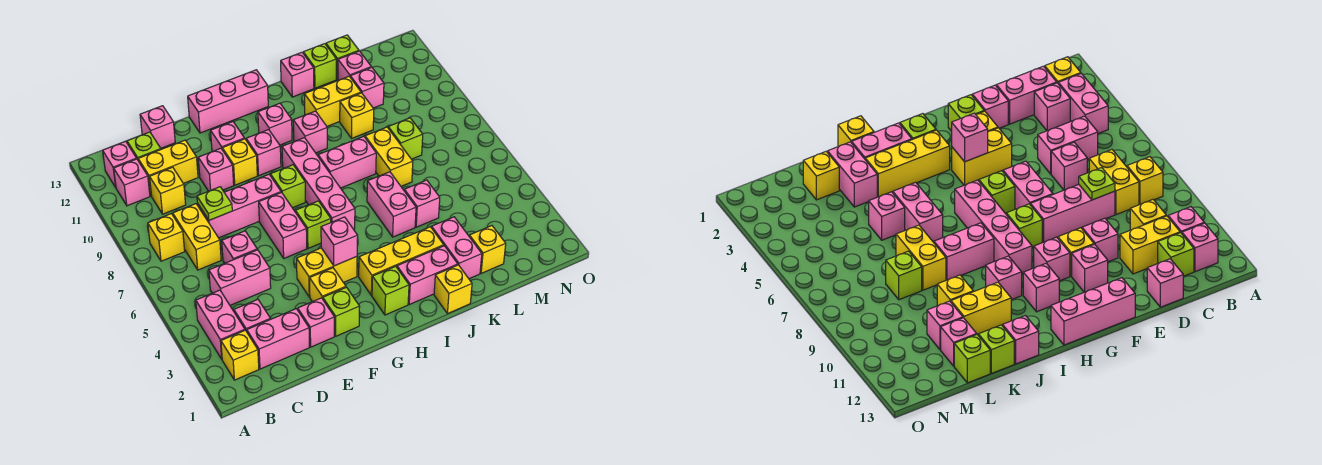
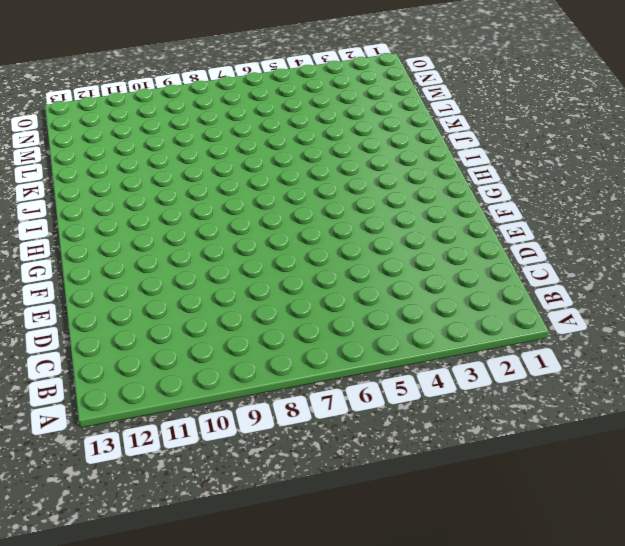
none -> yellow 1x1 brick [221,330,259,380]
none -> pink 1x2 brick [196,290,245,359]
none -> yellow 1x1 brick [148,214,185,261]
none -> pink 1x1 brick [114,159,150,206]

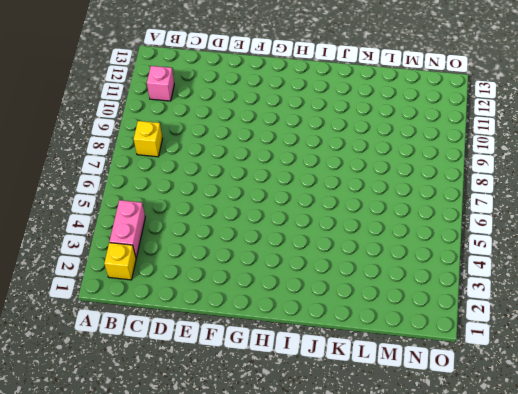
none -> pink 1x1 brick [103,141,137,187]
none -> pink 1x2 brick [247,309,309,369]
none -> pink 1x1 brick [234,299,271,332]
none -> pink 1x2 brick [209,250,271,305]

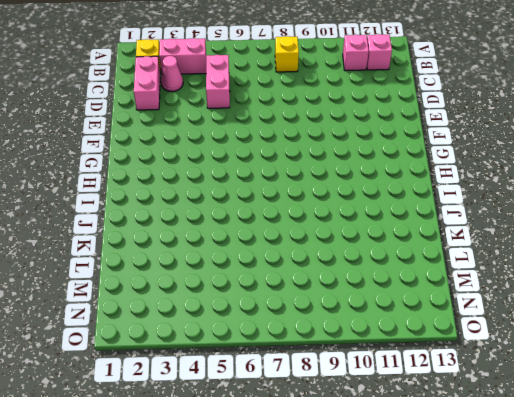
pink 1x1 cone [161,56,183,92] -> pink 1x1 brick [234,299,271,332]
none -> yellow 1x2 brick [173,204,221,270]
none -> yellow 1x1 brick [150,167,186,214]
none -> yellow 1x2 brick [138,140,198,196]
none -> lime 1x1 brick [127,132,161,160]

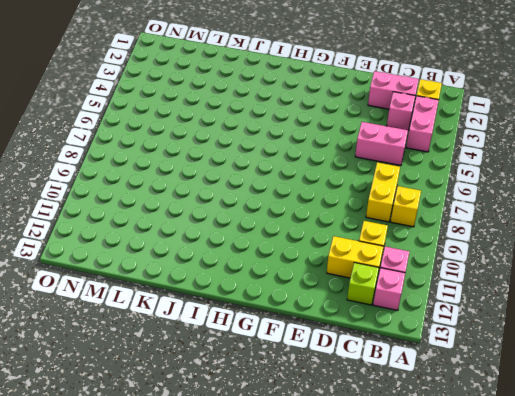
none -> pink 1x1 brick [222,231,257,263]
none -> pink 1x3 brick [197,175,281,238]
none -> pink 1x1 brick [140,106,175,148]
none -> pink 1x1 brick [298,298,334,347]

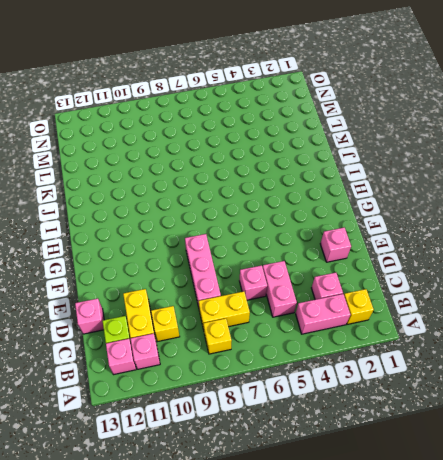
none -> pink 1x2 brick [247,309,309,369]
none -> pink 1x1 brick [198,148,234,191]
none -> lime 1x1 brick [323,287,360,336]
none -> yellow 1x1 brick [310,268,346,302]

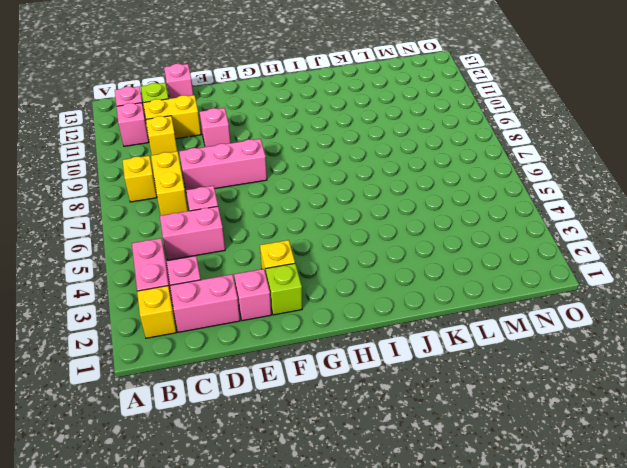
none -> yellow 1x2 brick [297,248,357,297]
none -> pink 1x2 brick [259,193,307,258]
none -> yellow 1x1 brick [222,139,257,185]
none -> pink 1x1 brick [211,122,245,152]

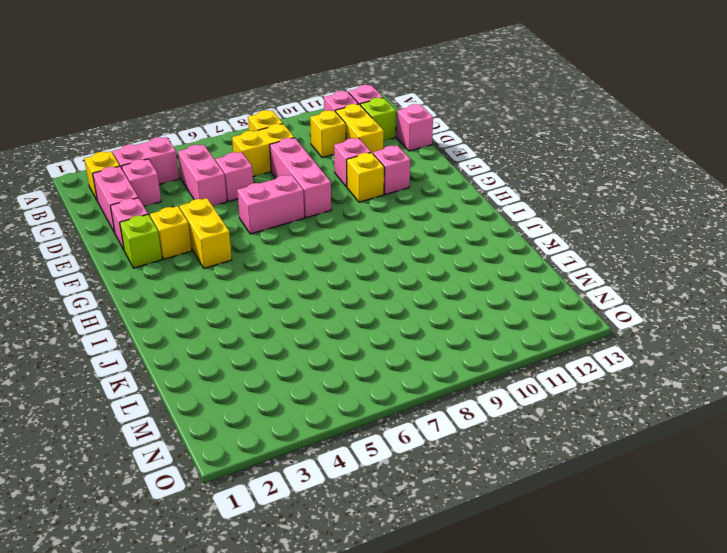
none -> pink 1x3 brick [188,70,268,133]
none -> lime 1x1 brick [295,201,331,248]
none -> lime 1x1 brick [270,165,305,208]
none -> pink 1x1 brick [246,130,281,176]

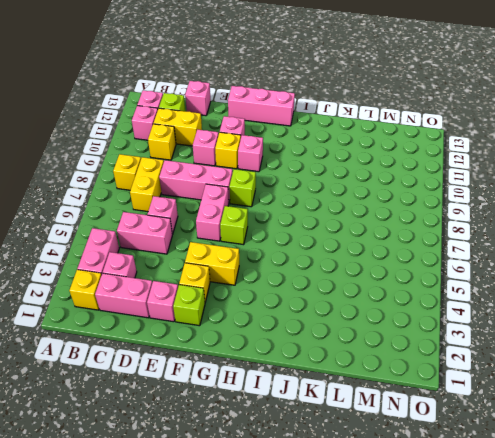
none -> lime 1x1 brick [372,266,409,315]
none -> yellow 1x3 brick [359,227,444,295]
none -> pink 1x4 brick [282,138,355,229]
none -> pink 1x1 brick [258,103,292,145]

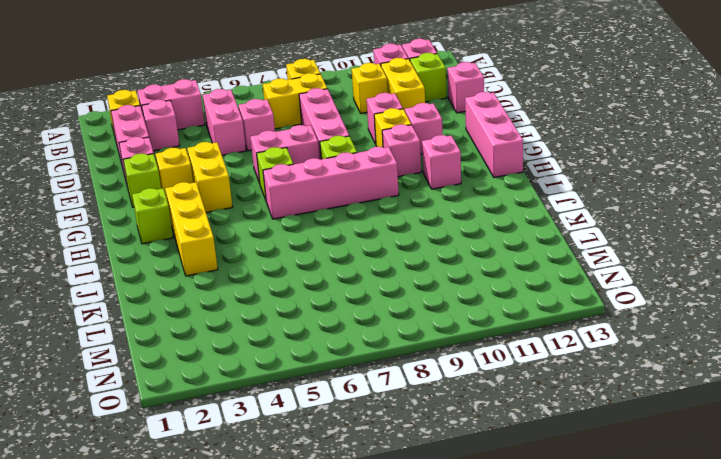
none -> pink 1x2 brick [397,246,458,304]
none -> pink 1x2 brick [318,136,376,188]
none -> pink 1x1 brick [293,111,327,153]
none -> yellow 1x1 brick [434,265,472,314]

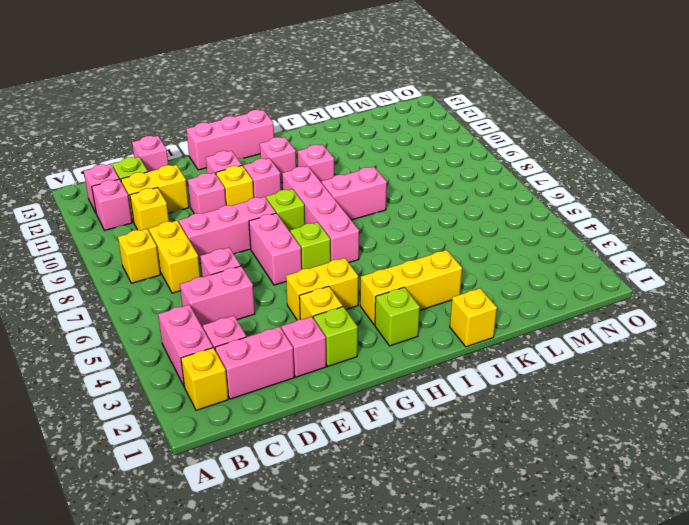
none -> pink 1x2 brick [397,246,458,304]
none -> pink 1x2 brick [367,172,416,237]
none -> yellow 1x2 brick [305,76,361,126]
none -> pink 1x1 brick [281,52,314,97]

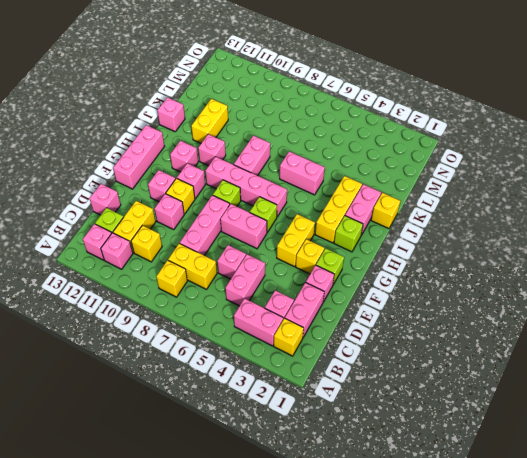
none -> pink 1x2 brick [432,217,482,279]
none -> pink 1x1 brick [404,180,440,227]
none -> yellow 1x2 brick [365,127,413,186]
none -> yellow 1x1 brick [340,93,374,138]

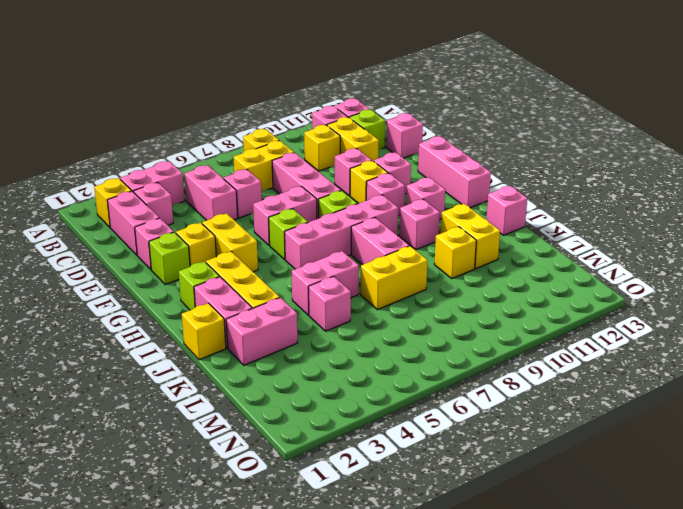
none -> lime 1x1 brick [303,44,336,88]
none -> yellow 1x1 brick [469,226,506,273]
none -> lime 1x1 brick [388,118,423,159]
none -> pink 1x1 brick [350,67,384,108]

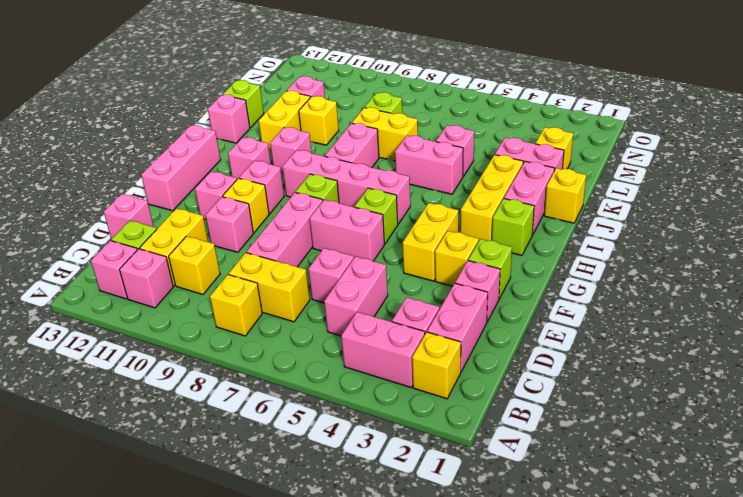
none -> pink 1x1 brick [338,51,371,80]
none -> lime 1x1 brick [326,35,359,80]
none -> lime 1x1 plate [197,187,232,220]
none -> pink 1x1 brick [321,217,358,266]

